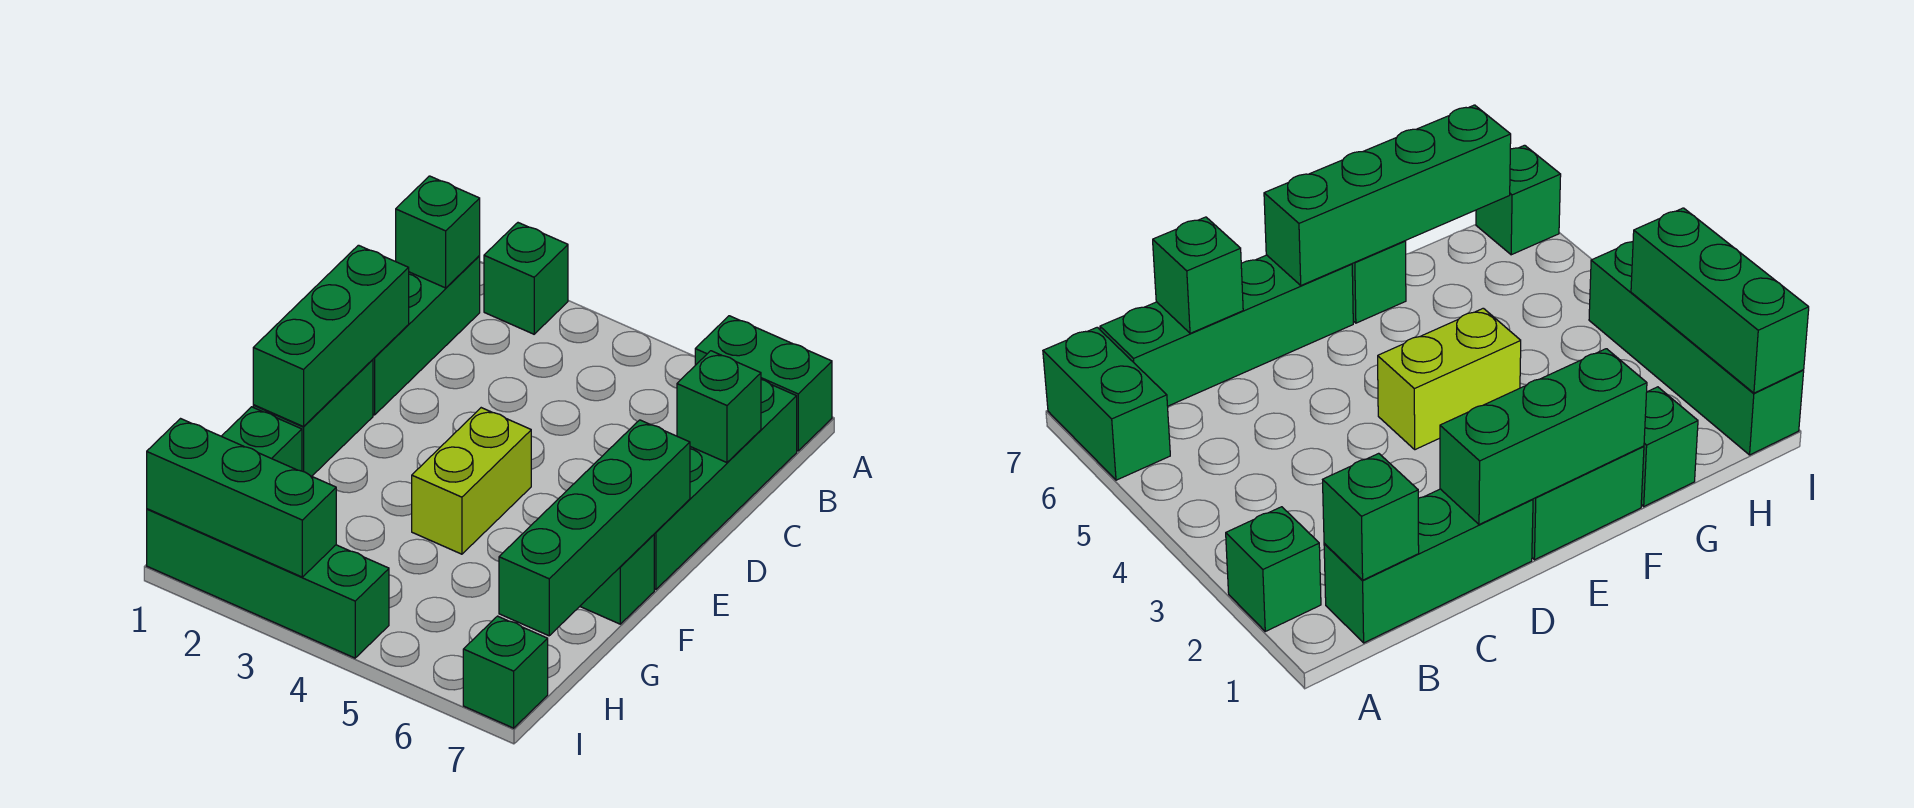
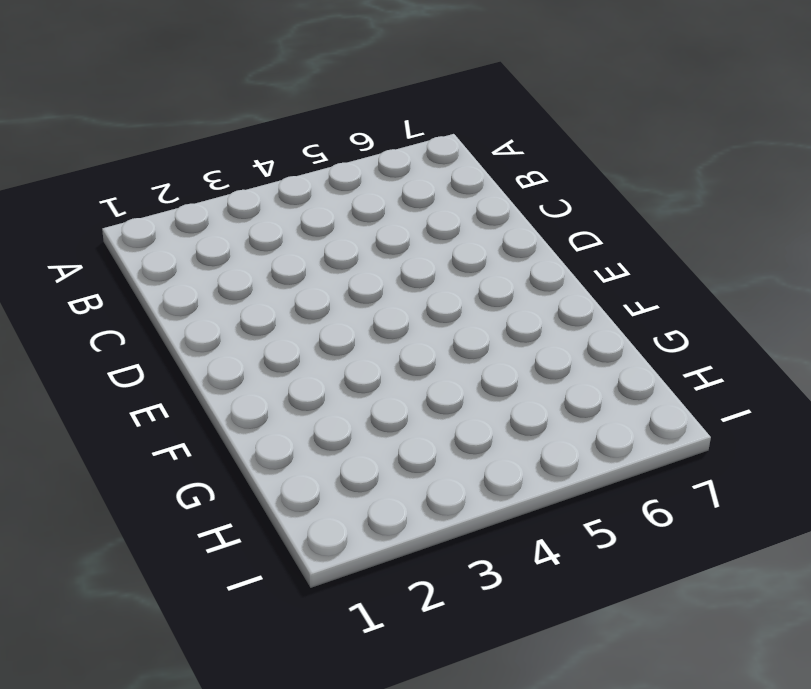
none -> green 1x1 brick [484,223,568,334]
none -> green 1x2 brick [695,316,832,451]
none -> green 1x3 brick [373,256,480,415]

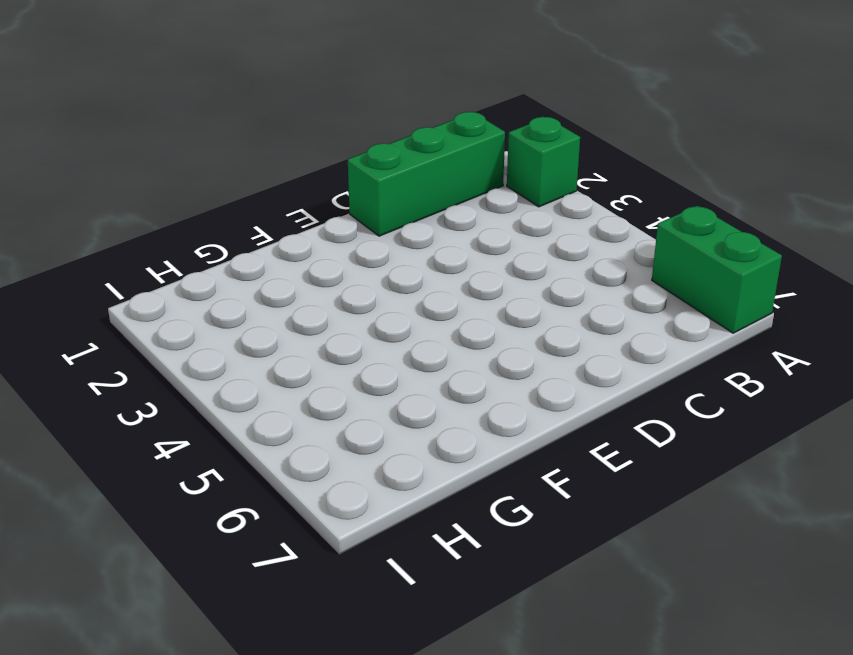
none -> green 1x4 brick [654,379,797,590]
none -> green 1x2 brick [253,360,373,476]
none -> lime 1x2 brick [412,408,531,554]

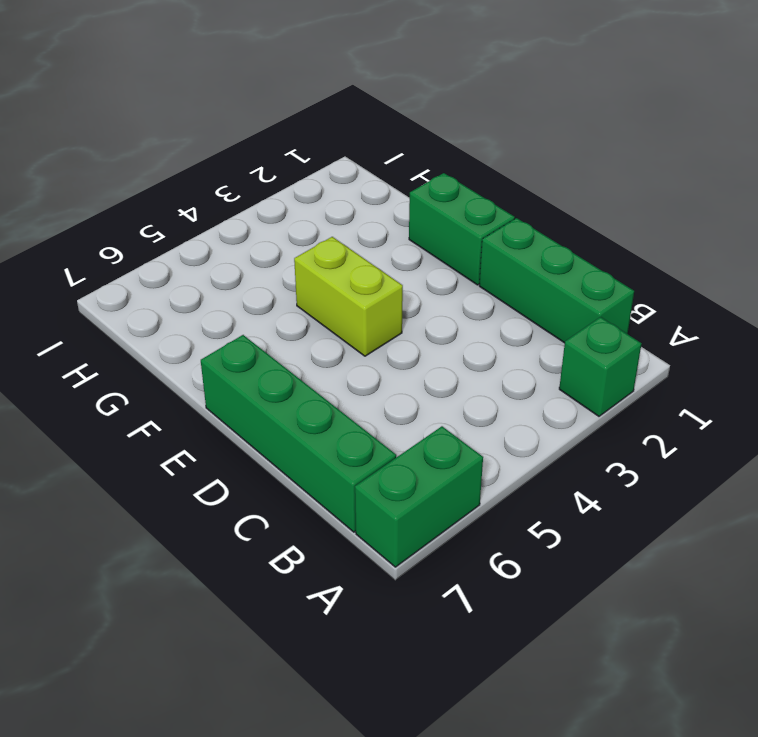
none -> green 1x1 brick [580,535,654,624]
none -> green 1x1 brick [221,407,302,471]
none -> green 1x4 brick [147,509,389,658]

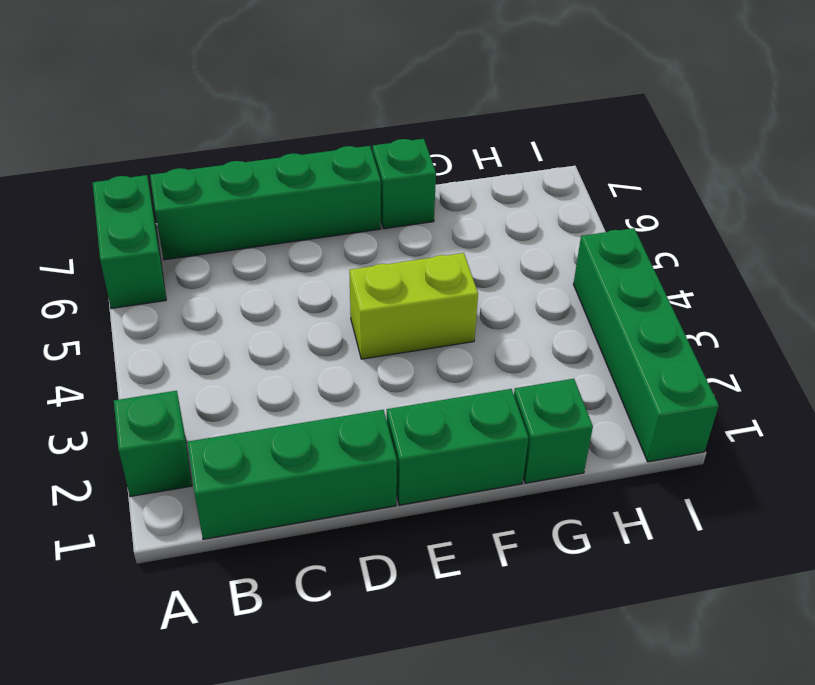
none -> green 1x1 brick [463,616,548,728]
none -> green 1x1 brick [396,176,480,288]
none -> green 1x1 brick [677,351,761,463]

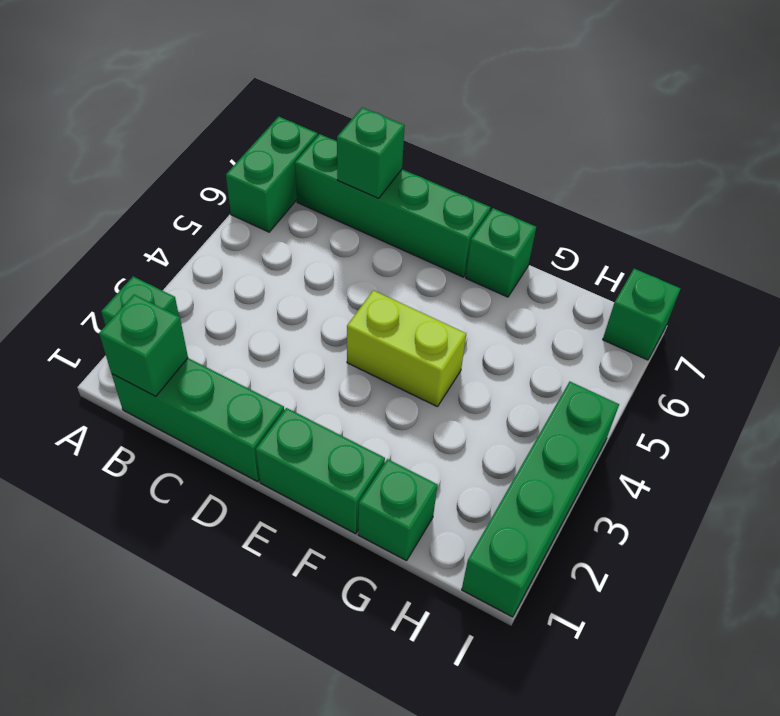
none -> green 1x3 brick [253,245,409,427]
none -> green 1x4 brick [499,420,690,636]
none -> green 1x3 brick [147,419,336,577]

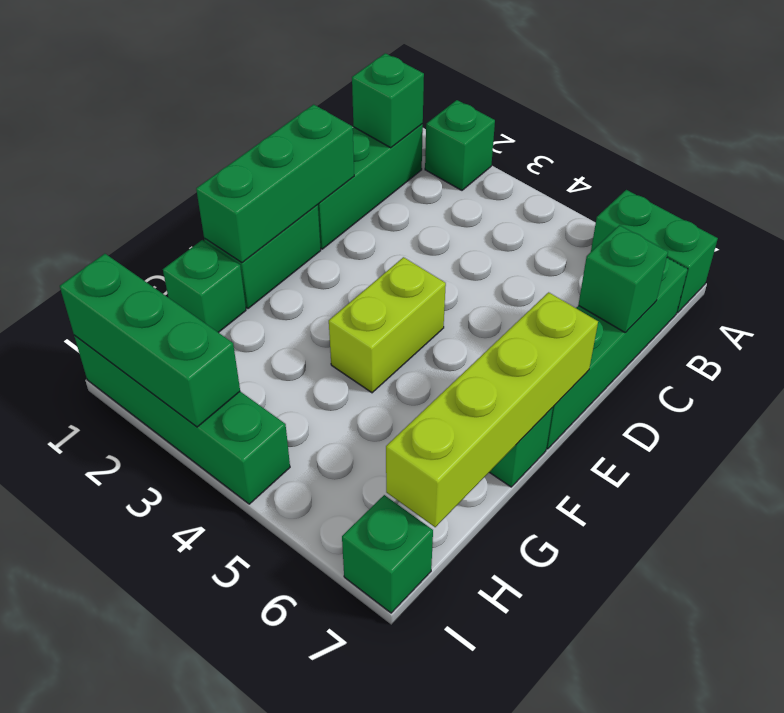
lime 1x4 brick [386,292,598,527] -> green 1x4 brick [499,420,690,636]

